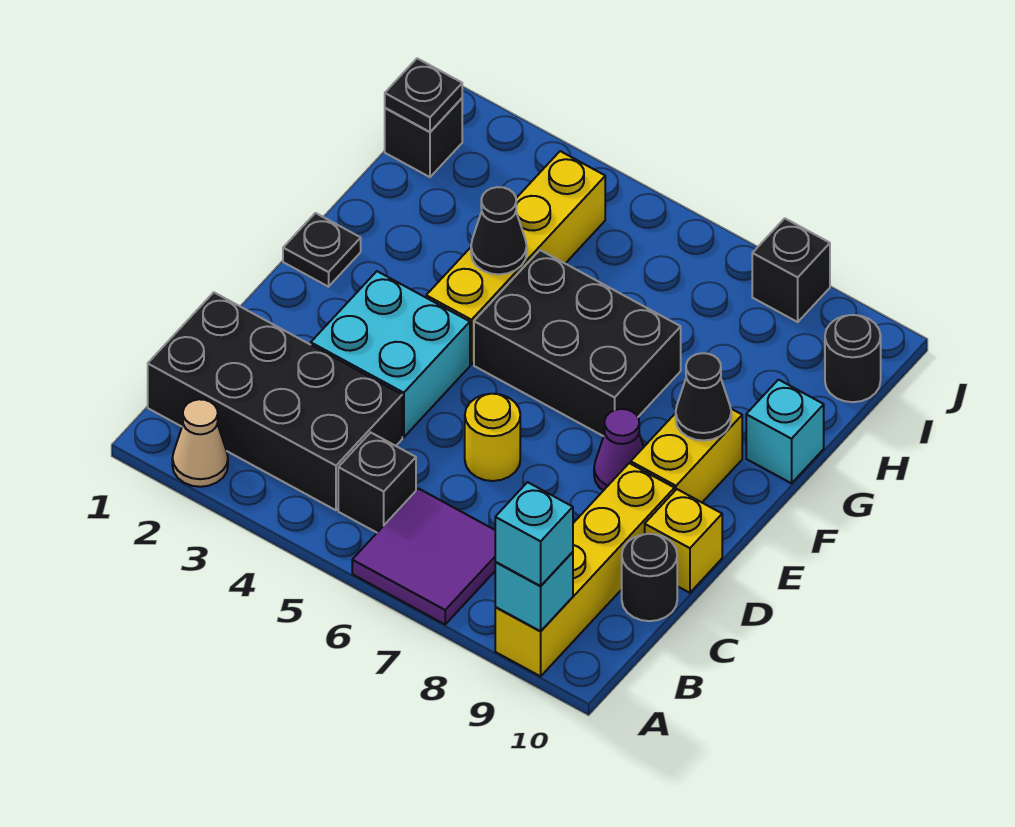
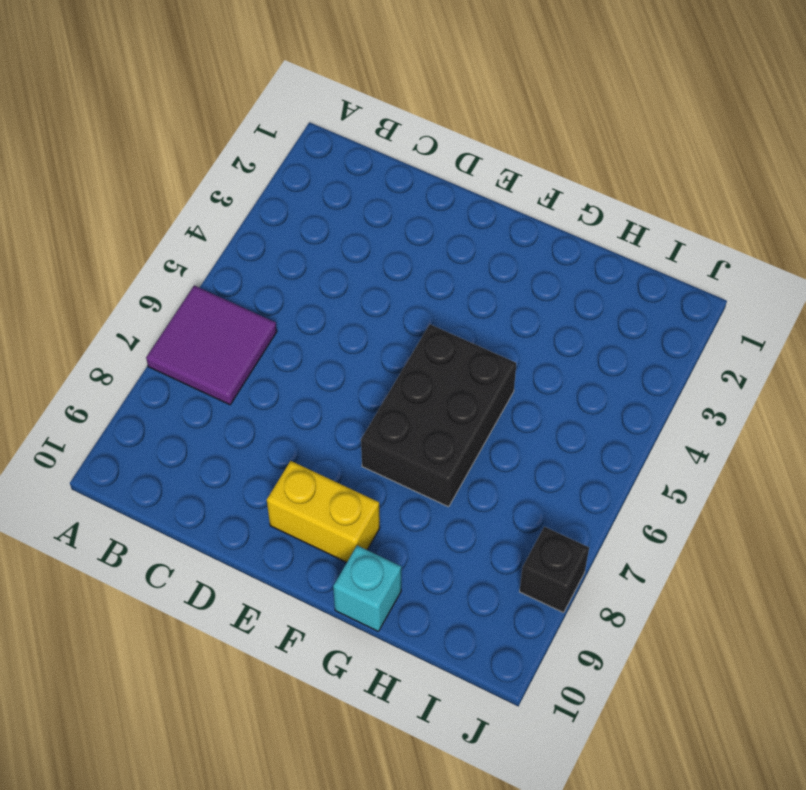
none -> tan 1x1 cone [172,399,228,487]
none -> yellow 1x4 brick [495,463,675,676]
none -> black 2x4 brick [148,292,402,510]

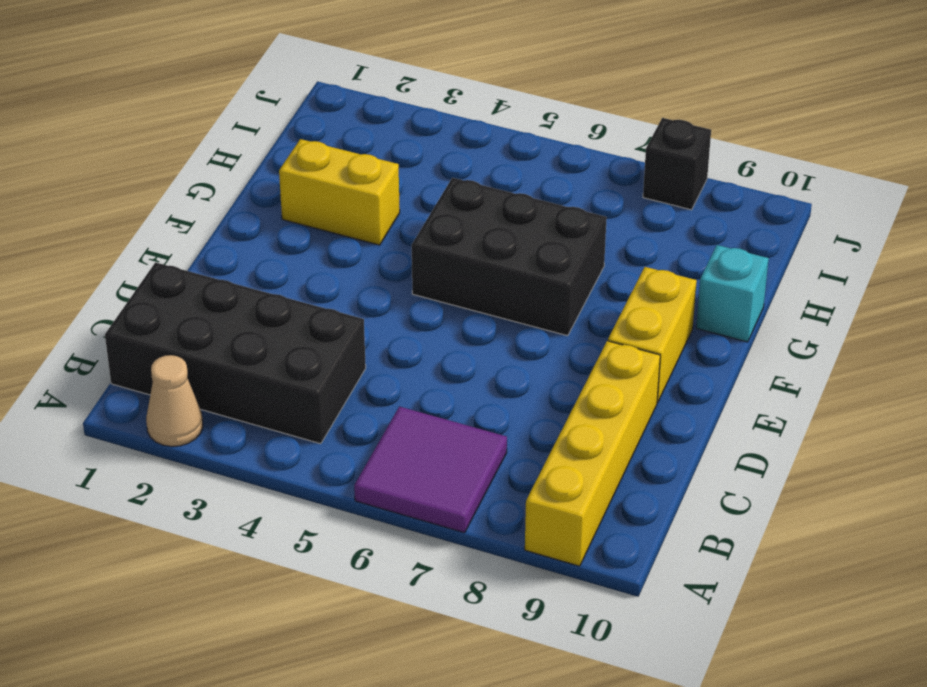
yellow 1x2 brick [279,139,400,245] -> none
none -> black 1x1 brick [338,432,416,533]
none -> black 1x1 round brick [622,534,677,621]
none -> cyan 2x2 brick [311,271,470,437]

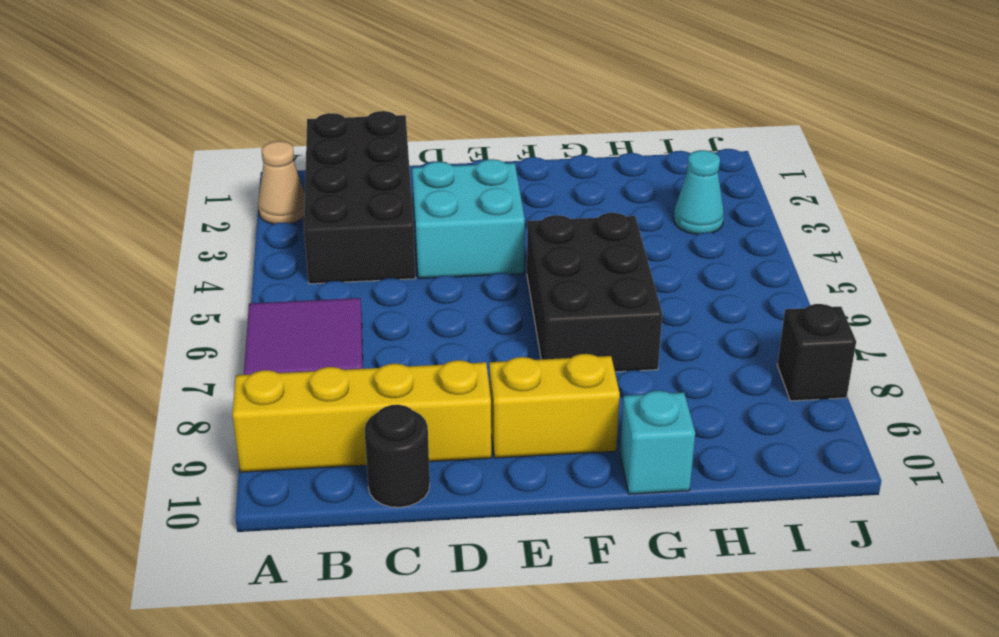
cyan 1x1 cone [674,150,724,234] -> none
none -> black 1x1 brick [338,432,416,533]
none -> yellow 1x1 round brick [465,394,520,481]
none -> yellow 1x1 brick [645,489,722,593]

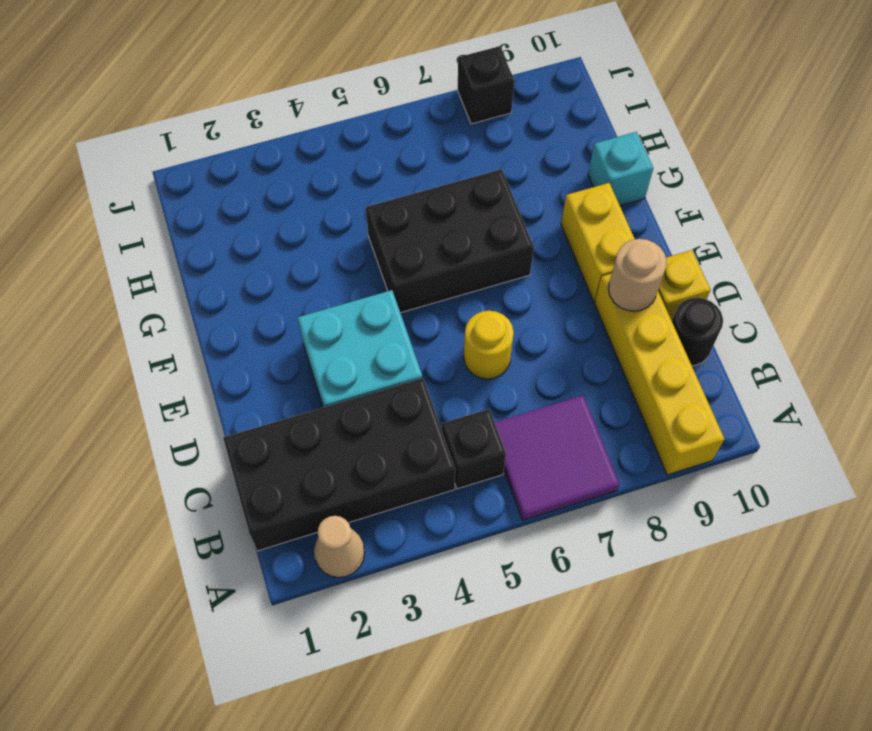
tan 1x1 round brick [609,239,667,311] -> none
none -> purple 1x1 cone [594,409,644,491]
none -> black 1x1 plate [283,213,361,287]
none -> yellow 1x4 brick [426,151,605,364]

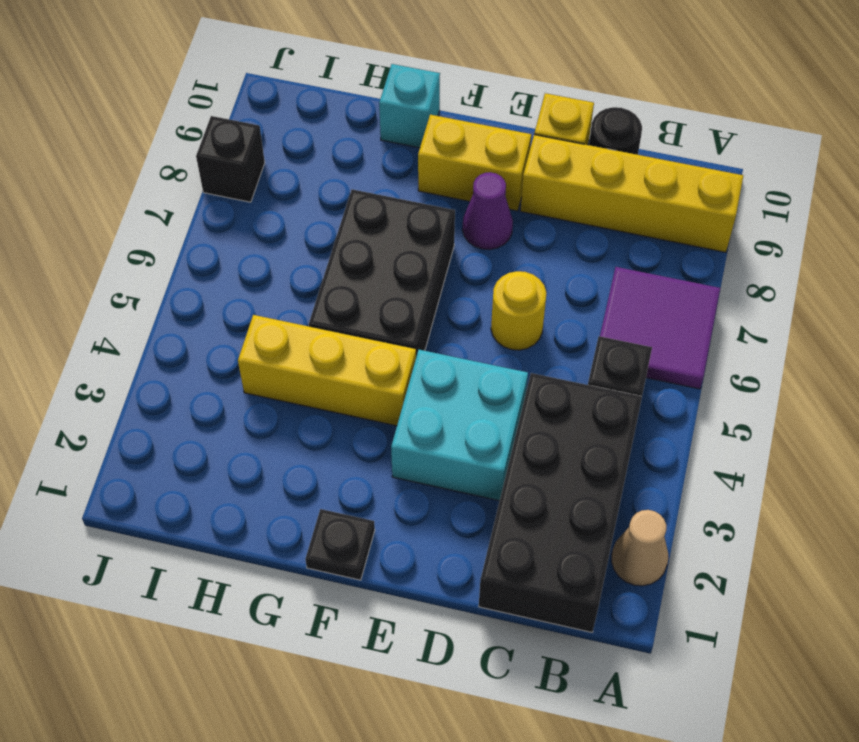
yellow 1x3 brick [238,315,416,426] -> yellow 1x4 brick [426,151,605,364]
none -> black 1x1 brick [385,98,462,177]
none -> black 1x1 round brick [825,315,881,402]
none -> cyan 1x1 brick [495,552,573,631]

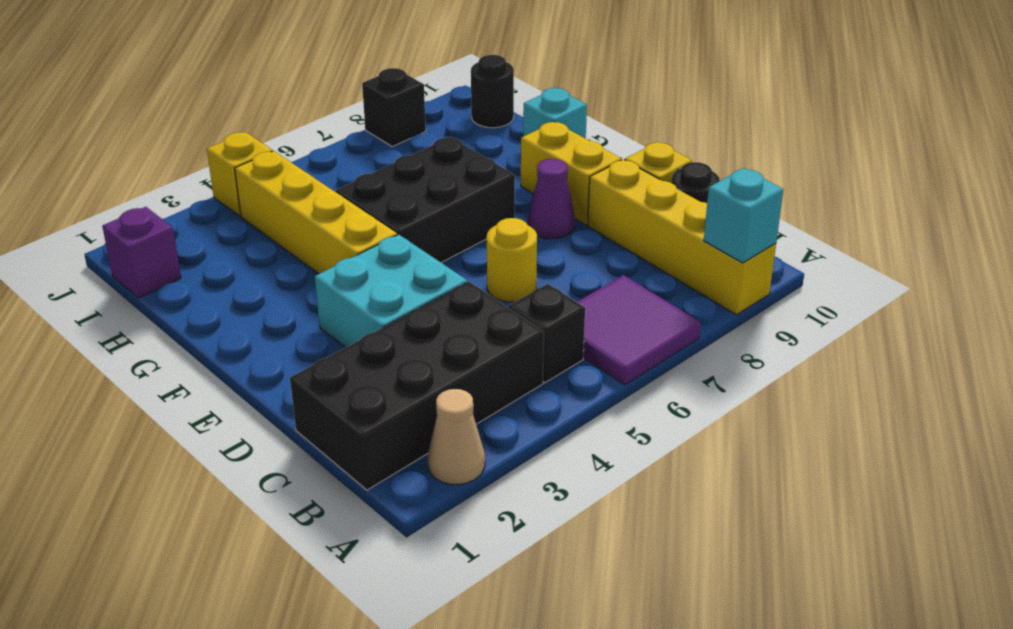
purple 1x1 brick [102,207,181,298] -> black 1x1 brick [385,98,462,177]
yellow 1x1 brick [207,132,273,216] -> none
none -> black 1x1 plate [283,213,361,287]
none -> black 1x1 cone [676,353,731,441]
none -> black 1x1 cone [471,187,527,274]

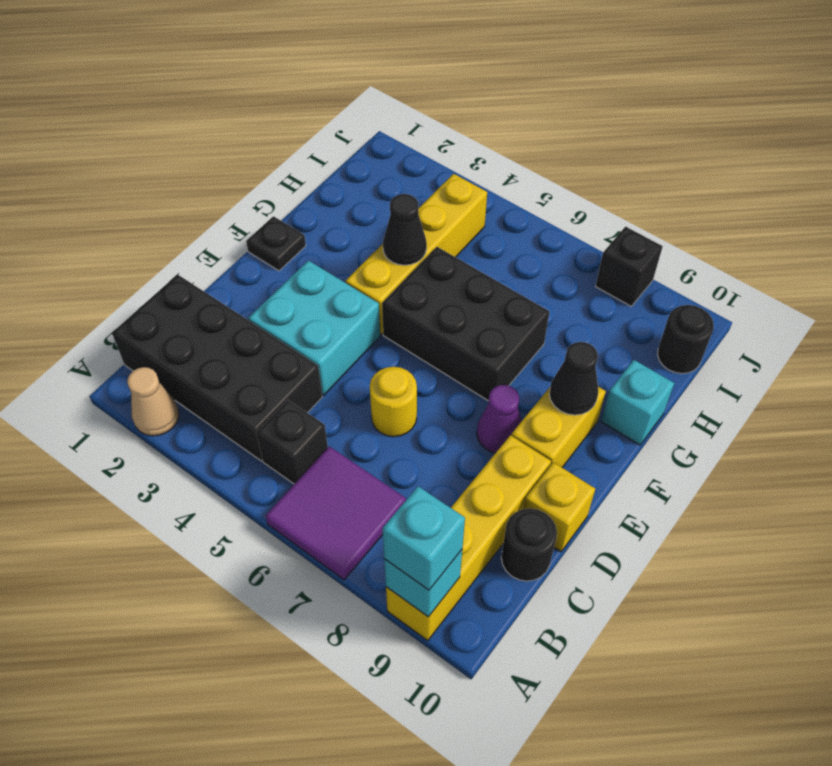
none -> black 1x1 brick [385,98,462,177]
none -> black 1x1 plate [385,58,462,132]

